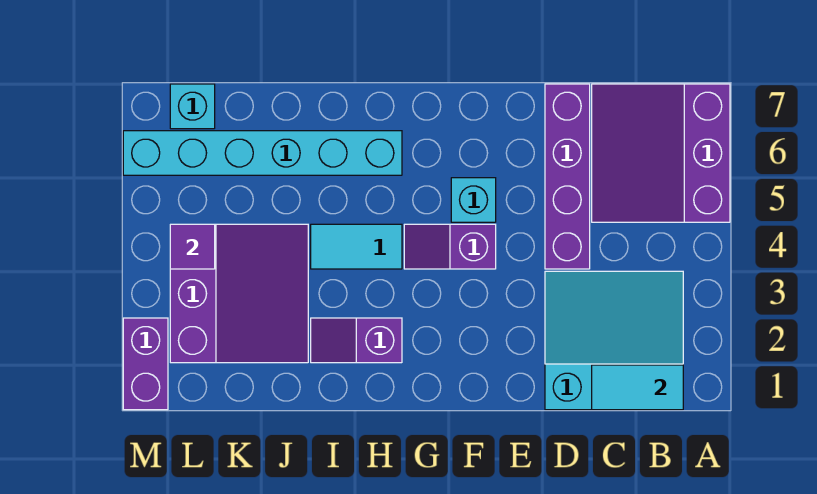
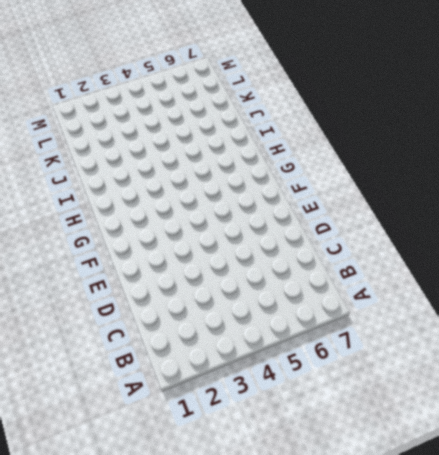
none -> purple 3x3 slope [592,84,730,222]
none -> cyan 3x3 slope [545,271,683,410]
none -> purple 1x4 brick [545,84,590,269]

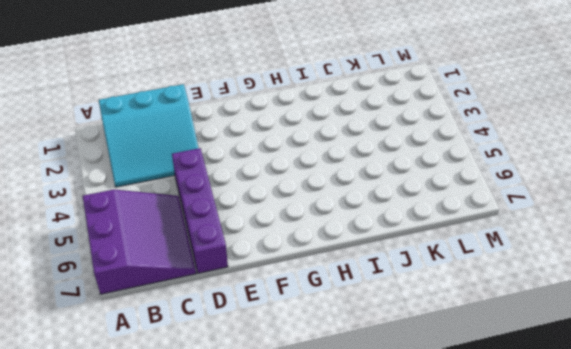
none -> purple 1x2 slope [404,224,496,269]
none -> cyan 1x1 brick [451,178,496,222]
none -> purple 1x2 slope [311,318,402,363]

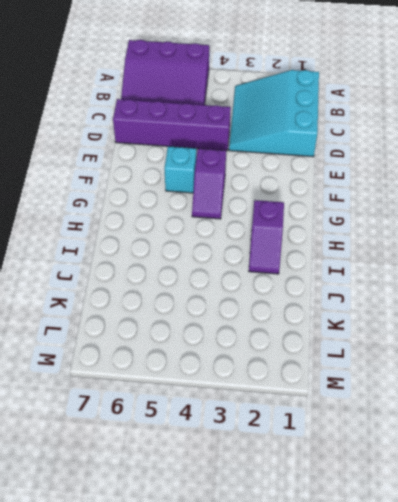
none -> cyan 1x2 tile [311,224,402,269]
none -> cyan 1x6 brick [123,131,402,175]
none -> purple 3x3 slope [170,224,308,363]

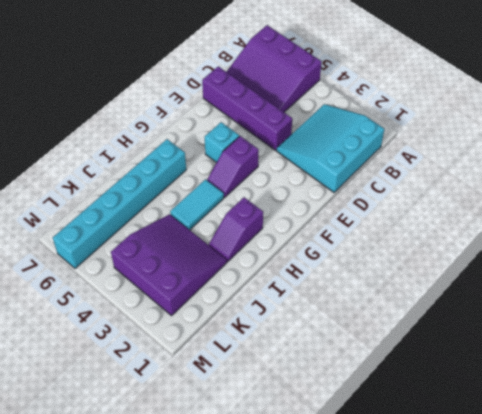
none -> cyan 1x1 brick [170,84,215,129]
none -> purple 1x2 brick [123,318,168,410]
none -> cyan 1x2 tile [592,365,683,410]

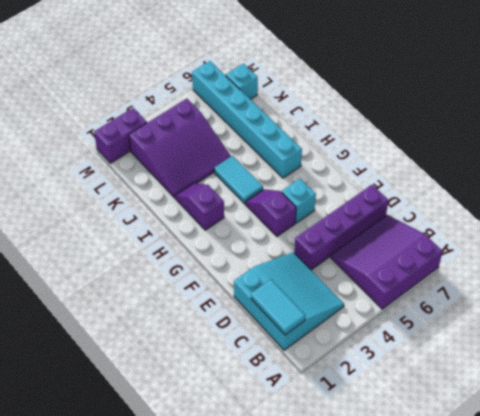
none -> purple 1x1 tile [170,224,215,269]

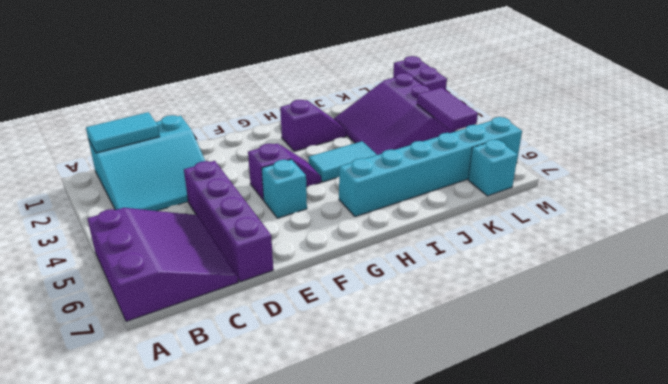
purple 1x2 tile [417,87,478,131] -> purple 1x1 tile [170,224,215,269]

